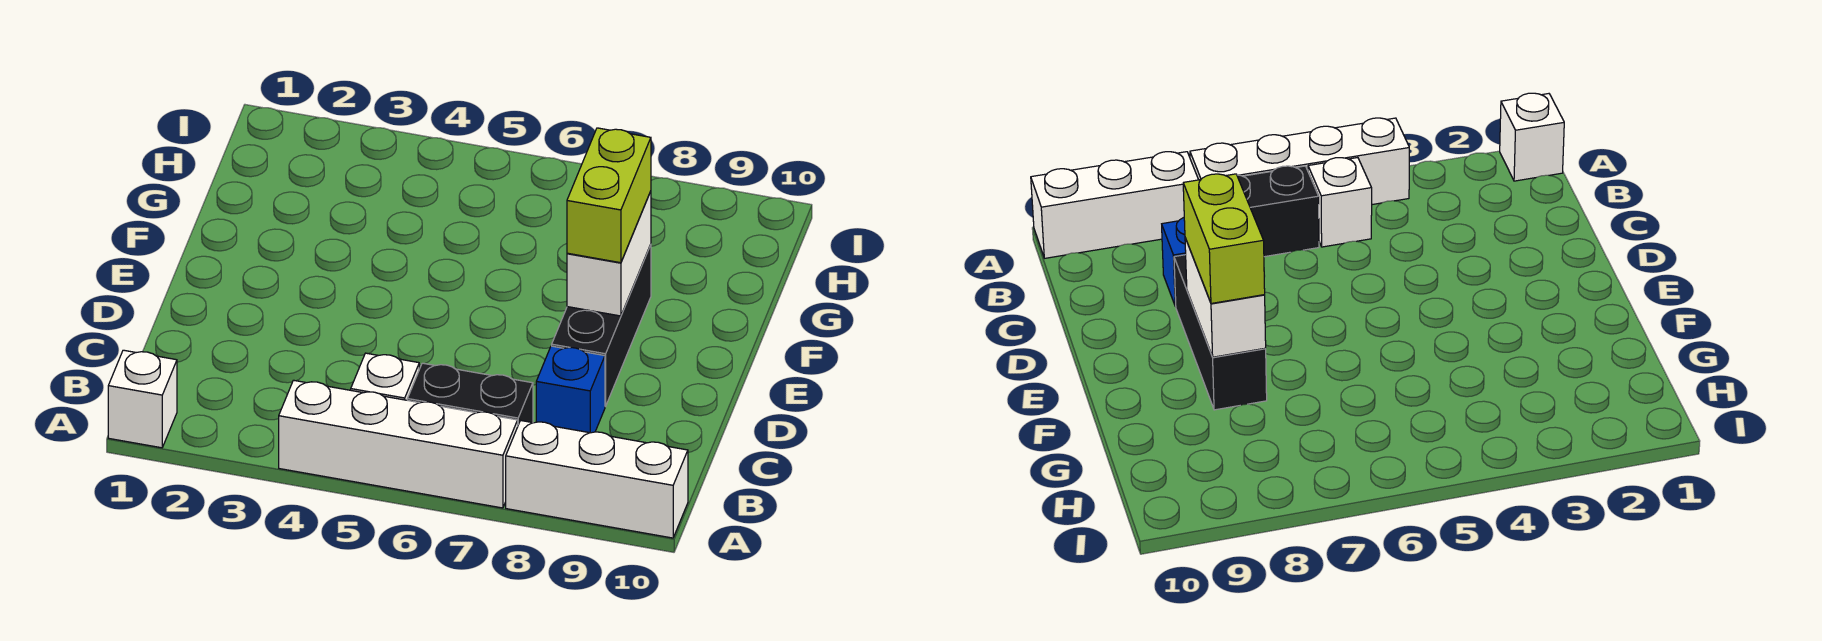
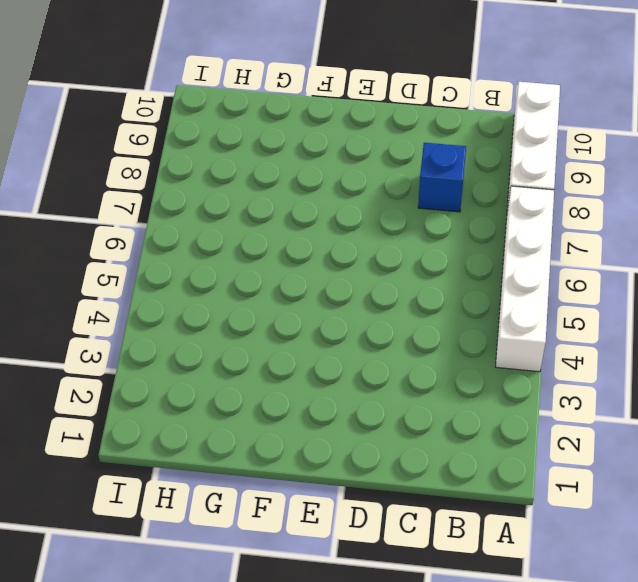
none -> white 1x1 brick [108,350,177,448]
none -> white 1x1 brick [351,353,419,400]

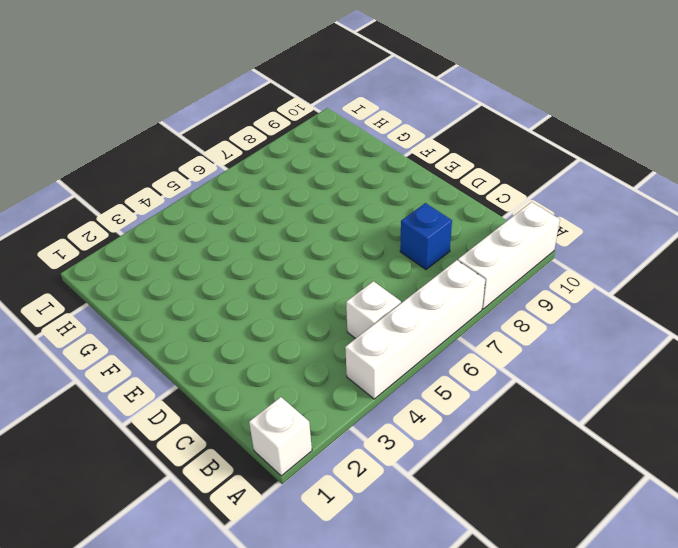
none -> black 1x2 brick [407,363,533,424]
none -> black 1x3 brick [552,245,651,406]

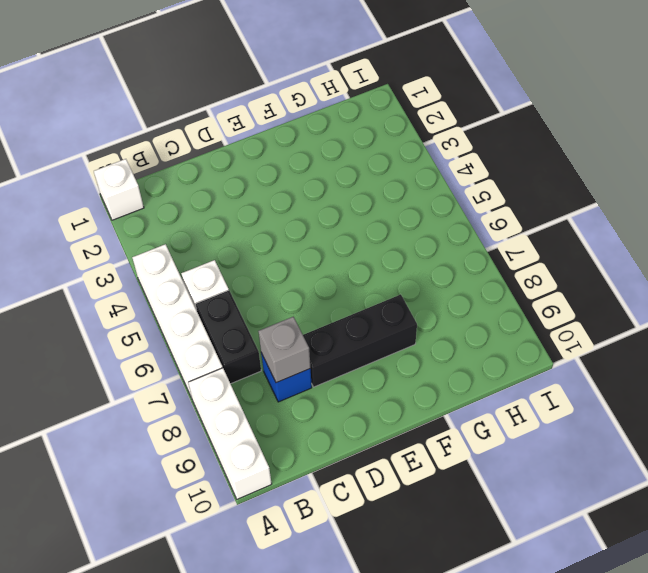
grey 1x1 brick [258,317,310,383] -> none
none -> white 1x2 brick [567,191,651,316]
none -> lime 1x2 brick [567,128,651,263]

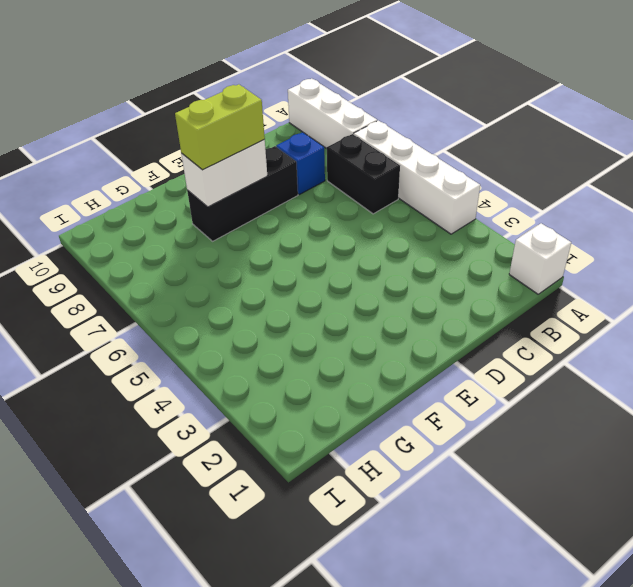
none -> white 1x1 brick [351,353,419,400]

